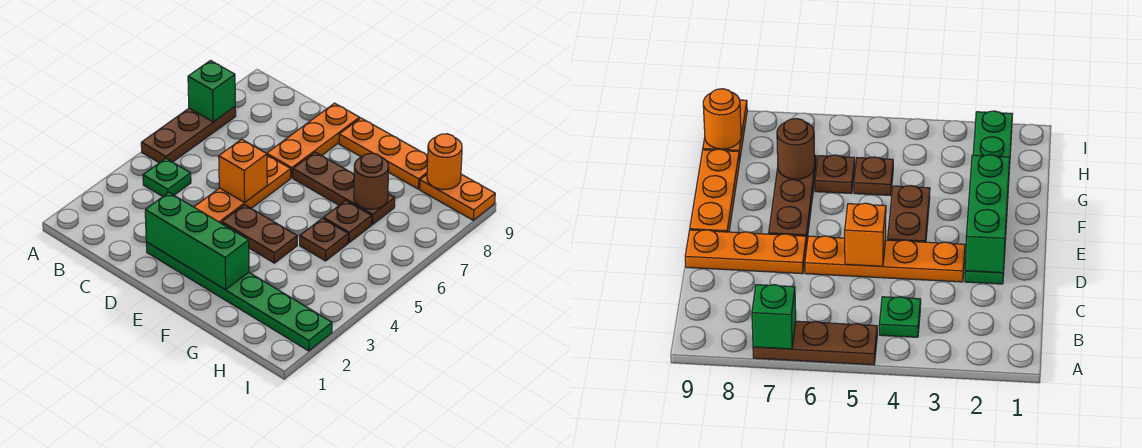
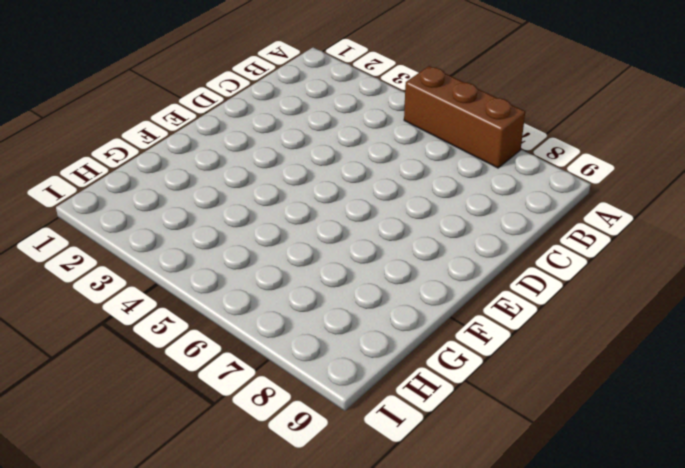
brown 1x3 brick [404,66,525,168] -> brown 1x3 plate [141,107,236,163]
none -> green 1x1 plate [143,159,191,197]
none -> green 1x6 plate [146,242,332,351]
none -> orange 1x4 plate [194,155,291,224]

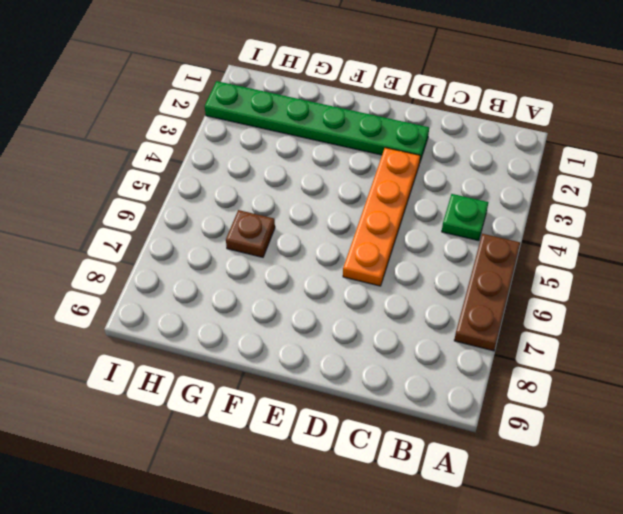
none -> orange 1x3 plate [267,103,360,178]
none -> brown 1x2 plate [222,205,297,263]
none -> brown 1x3 plate [293,152,395,225]

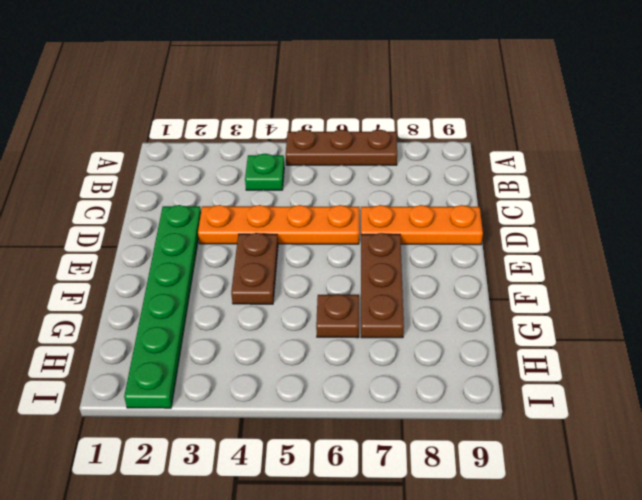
none -> orange 1x3 plate [339,118,428,189]
none -> brown 1x1 plate [300,218,348,261]
none -> orange 1x2 plate [420,174,495,220]

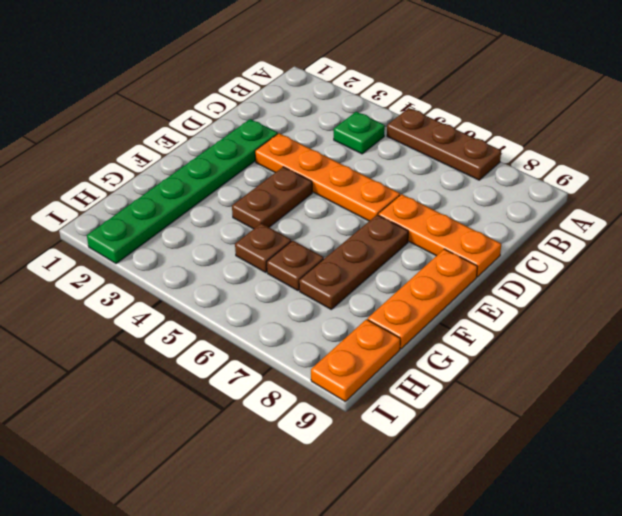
none -> green 1x1 brick [188,61,235,122]
none -> green 1x3 brick [145,193,249,290]
none -> orange 1x1 brick [219,139,267,202]

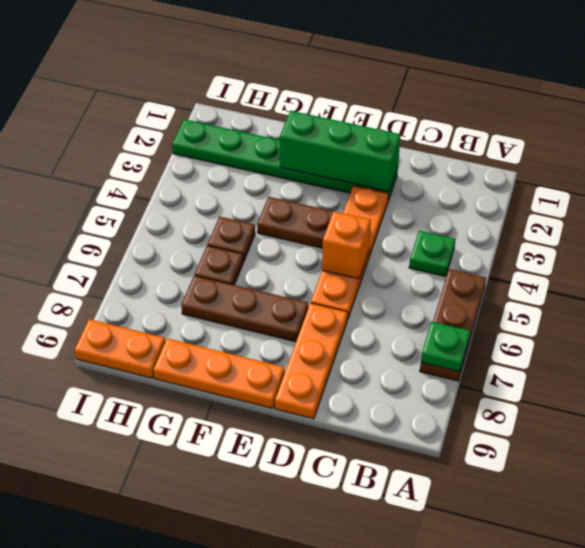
green 1x1 plate [421,322,470,372] -> green 1x1 brick [188,61,235,122]
none -> brown 1x1 round brick [354,153,389,209]
none -> orange 1x1 round brick [427,134,462,190]

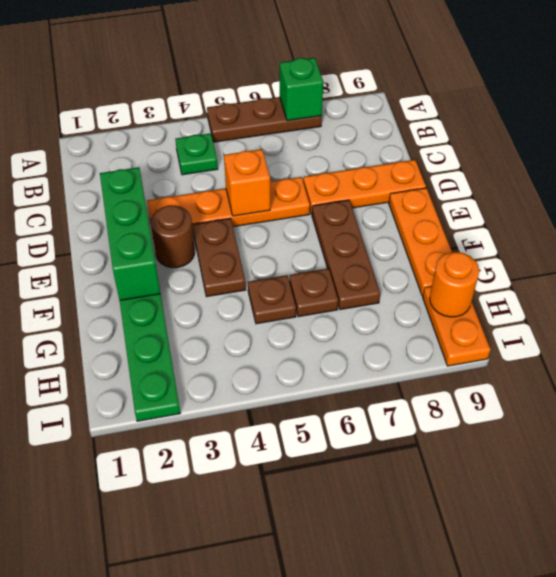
brown 1x1 round brick [151,205,195,268] -> brown 1x1 round brick moved to [354,153,389,209]

